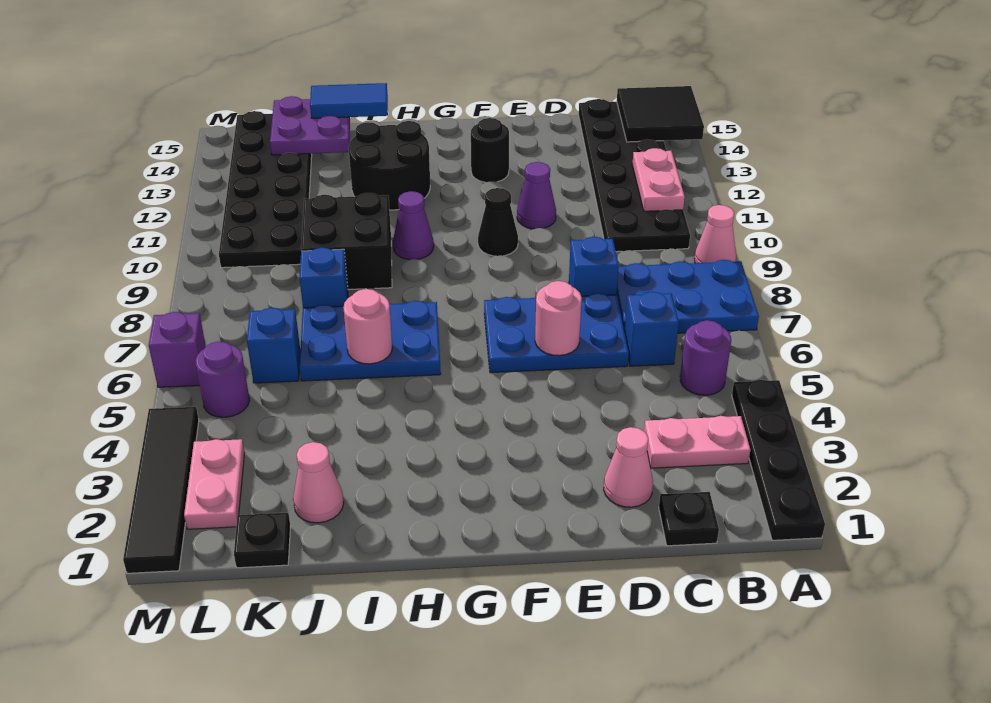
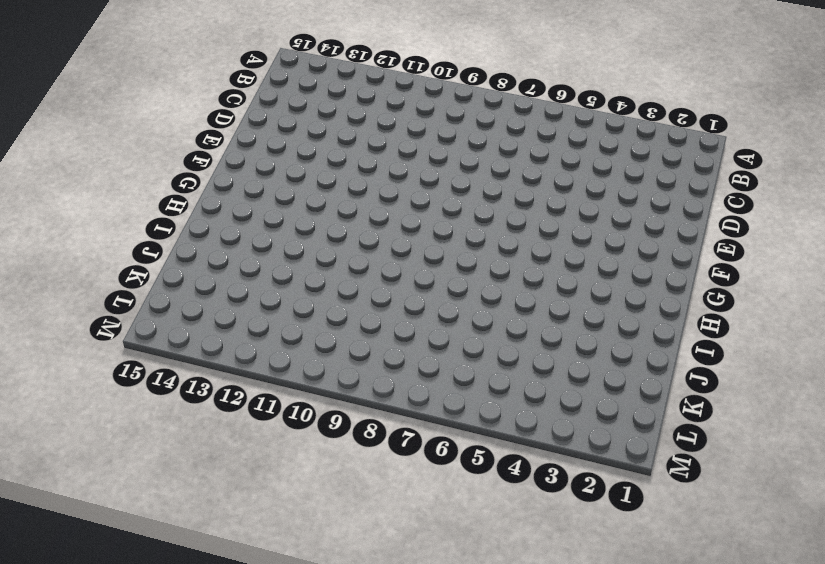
none -> black 1x4 plate [732,379,825,540]
none -> blue 2x3 plate [616,260,759,333]
none -> pink 1x1 cone [694,205,736,263]
none -> pink 1x2 plate [644,416,750,468]

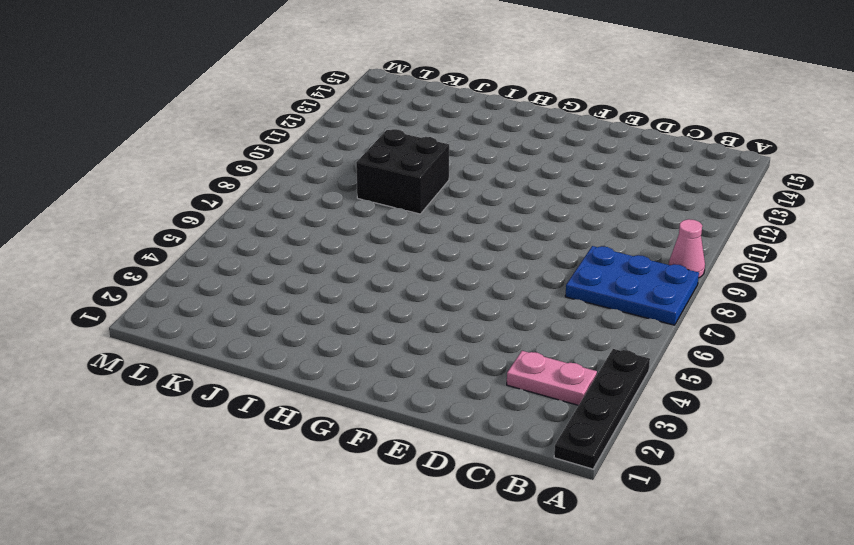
none -> purple 1x1 round brick [680,320,731,395]
none -> black 2x6 plate [579,99,690,252]
none -> black 1x1 plate [659,492,719,546]
none -> blue 1x1 brick [624,292,679,366]

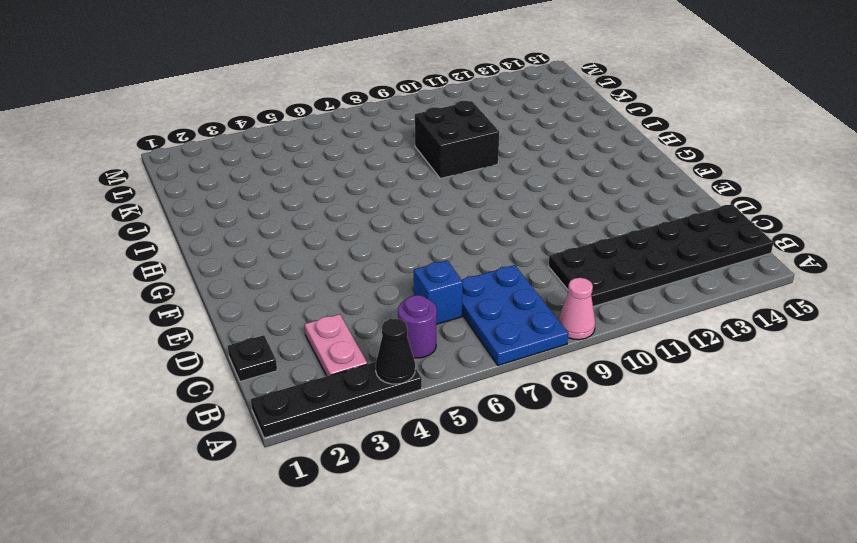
black 1x1 cone [376,319,415,384] -> black 1x1 cone moved to [478,188,518,256]
none -> pink 1x1 cone [604,427,653,507]
none -> blue 2x3 plate [484,293,629,373]
none -> blue 1x1 brick [569,237,619,296]
none -> purple 1x1 cone [517,162,556,229]

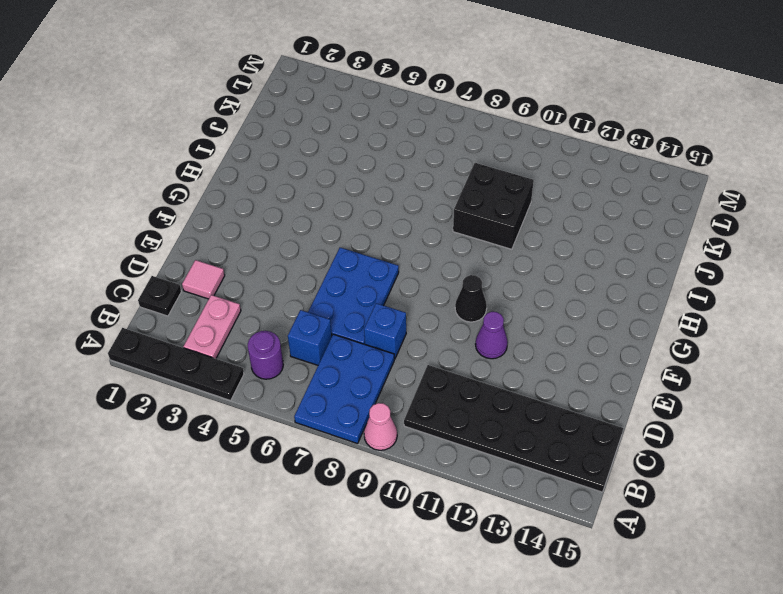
pink 1x1 tile [182,260,225,299] -> pink 1x1 cone [604,427,653,507]
none -> black 1x1 round brick [471,118,509,182]
none -> blue 2x3 plate [299,301,441,381]
none -> purple 1x1 cone [393,191,434,260]
none -> black 2x2 round brick [349,121,430,210]

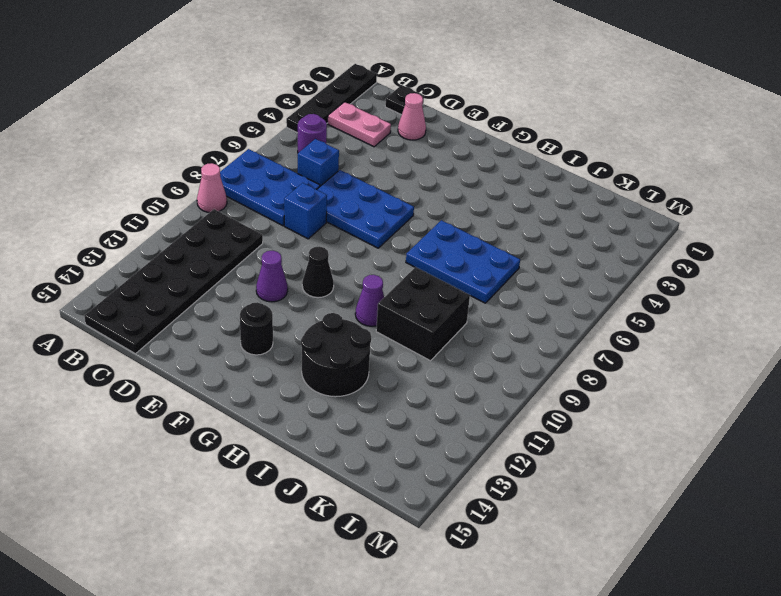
none -> pink 1x1 cone [293,442,344,523]
none -> blue 1x1 brick [299,248,348,308]
none -> black 1x1 plate [234,513,291,568]
none -> blue 1x1 brick [247,308,300,383]

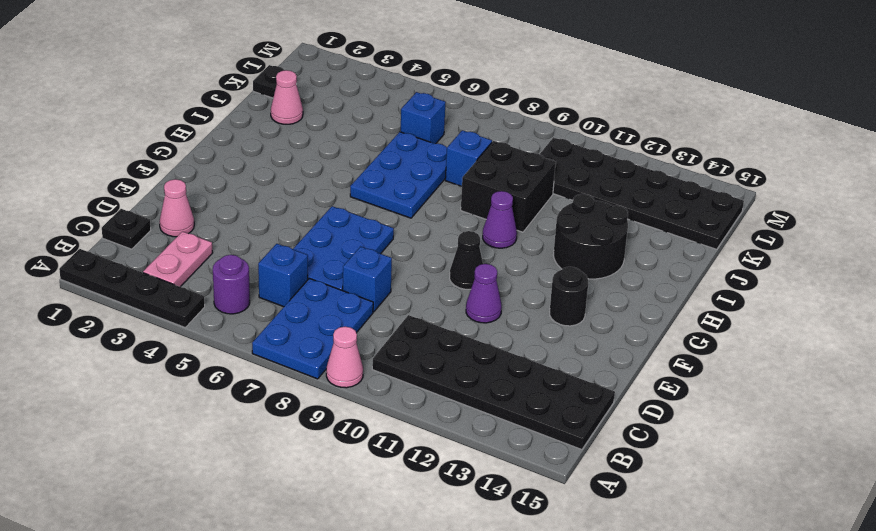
none -> pink 1x2 plate [184,439,245,529]
none -> purple 1x1 round brick [195,342,250,417]
none -> black 1x4 tile [123,407,199,573]
none -> purple 1x1 brick [149,312,206,387]

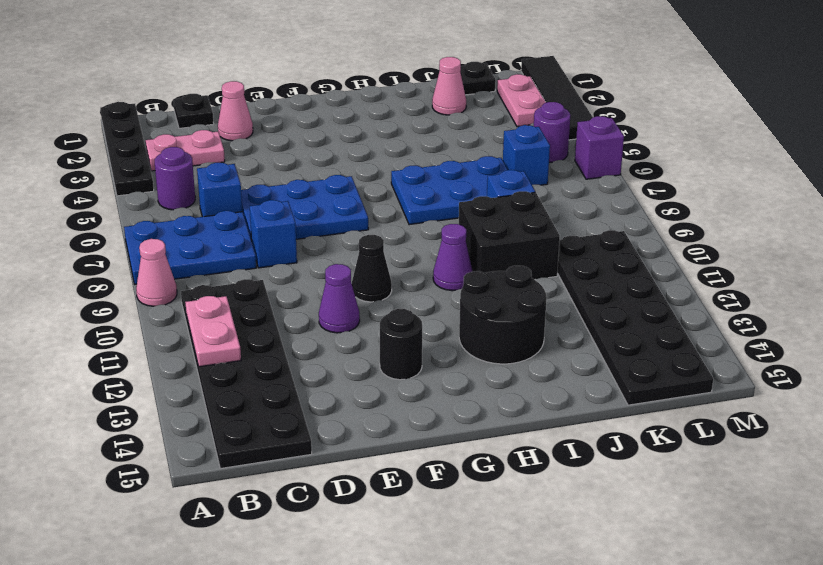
none -> black 2x2 tile [617,86,704,142]
none -> pink 1x1 round brick [535,281,582,356]
none -> pink 1x1 round brick [343,289,392,364]
none -> purple 2x2 plate [270,96,350,155]

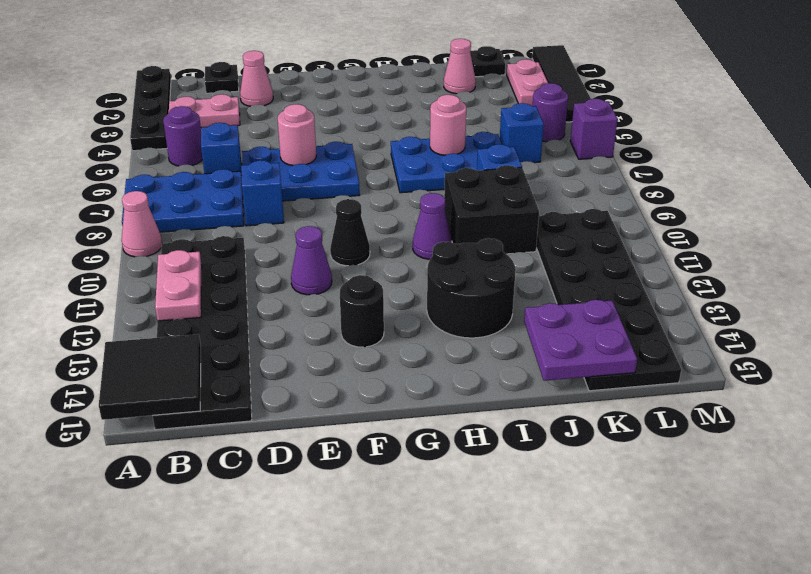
none -> blue 1x2 tile [310,83,388,118]

